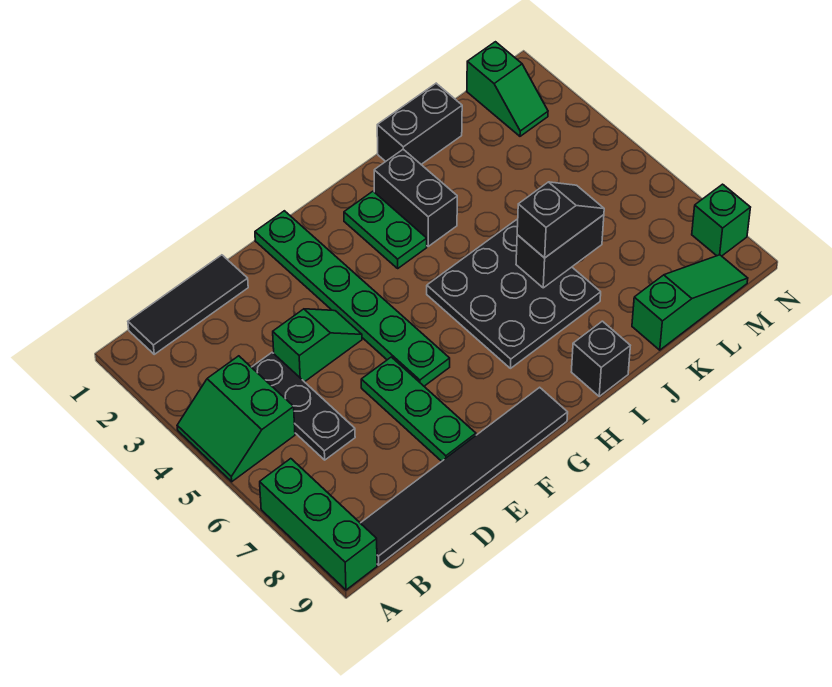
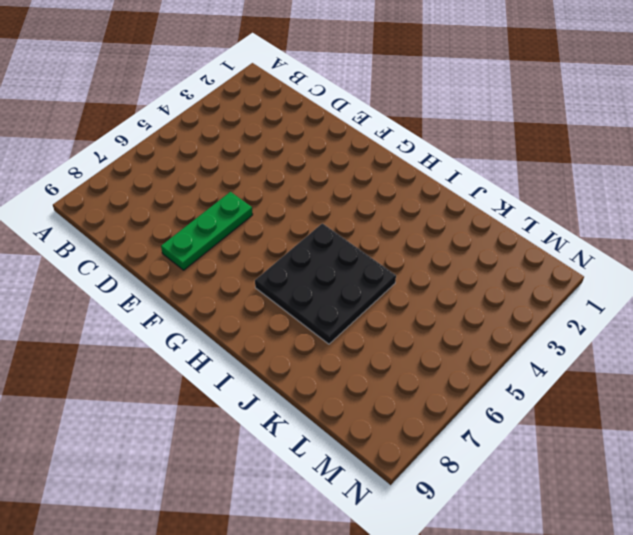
none -> green 2x2 slope [177,356,295,482]
none -> green 1x3 brick [260,459,377,590]
none -> black 1x3 tile [128,255,248,354]

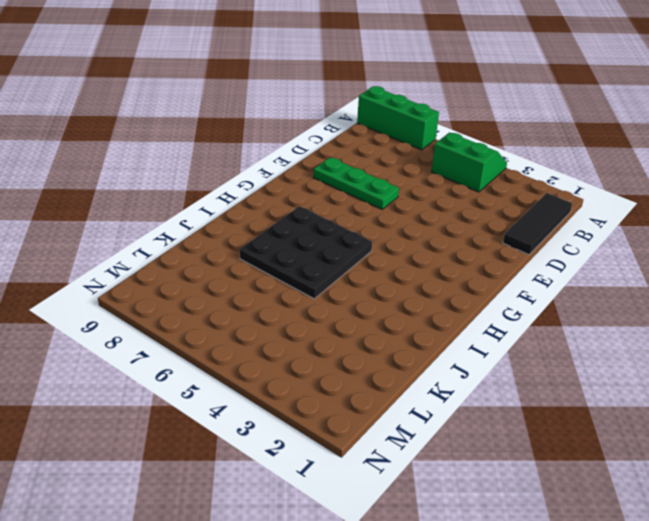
none -> black 1x6 tile [361,387,568,565]
none -> black 1x3 plate [252,353,355,460]
none -> green 1x2 slope [273,309,362,382]

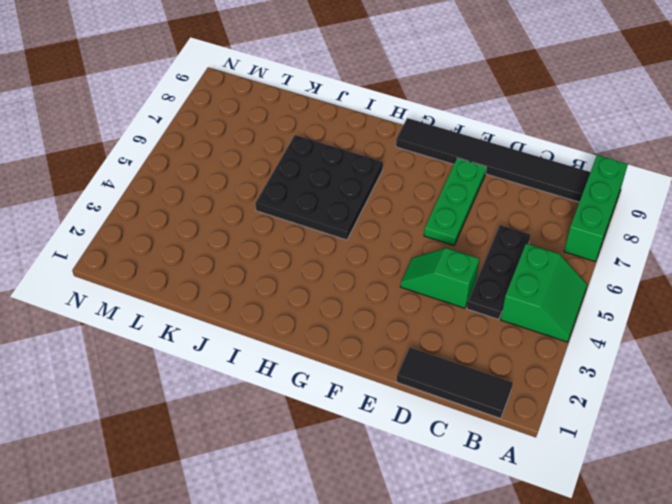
none -> green 1x6 plate [255,211,450,386]
none -> green 1x2 plate [344,191,427,268]
none -> black 1x2 brick [374,149,457,246]

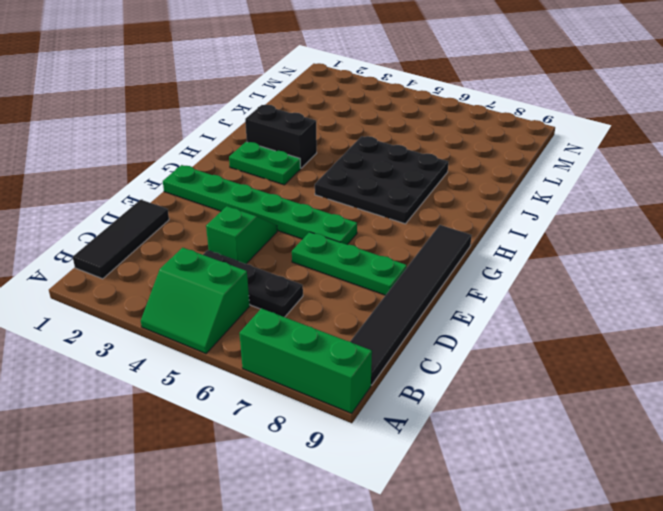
none -> black 1x1 brick [571,321,630,396]
none -> black 1x2 brick [377,83,462,164]
none -> green 1x3 slope [632,255,748,350]

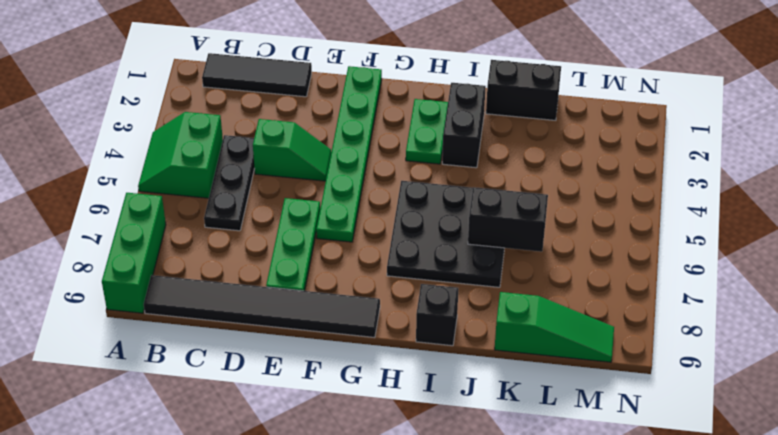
none -> green 1x2 slope [467,42,548,136]
none -> green 1x1 brick [692,184,750,256]
none -> black 1x2 slope [517,182,604,258]

